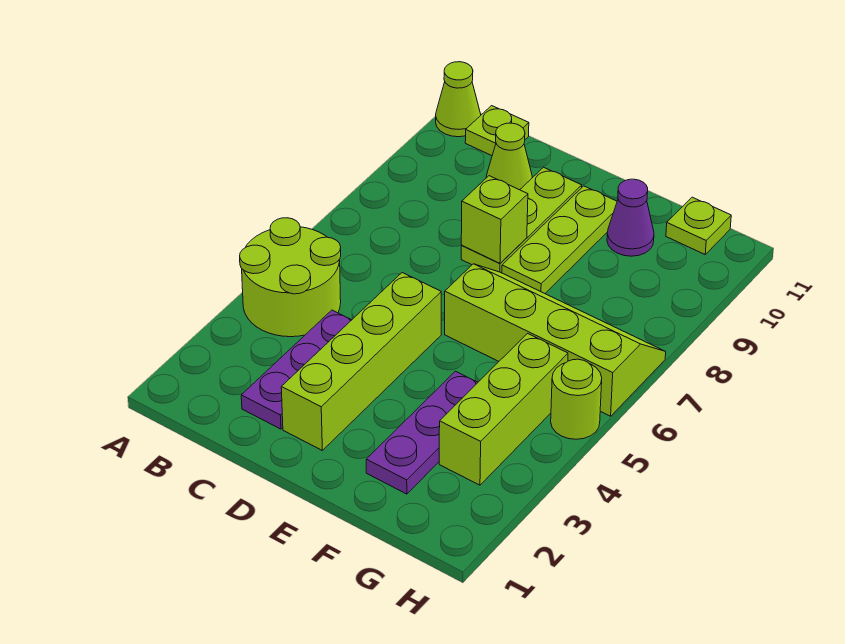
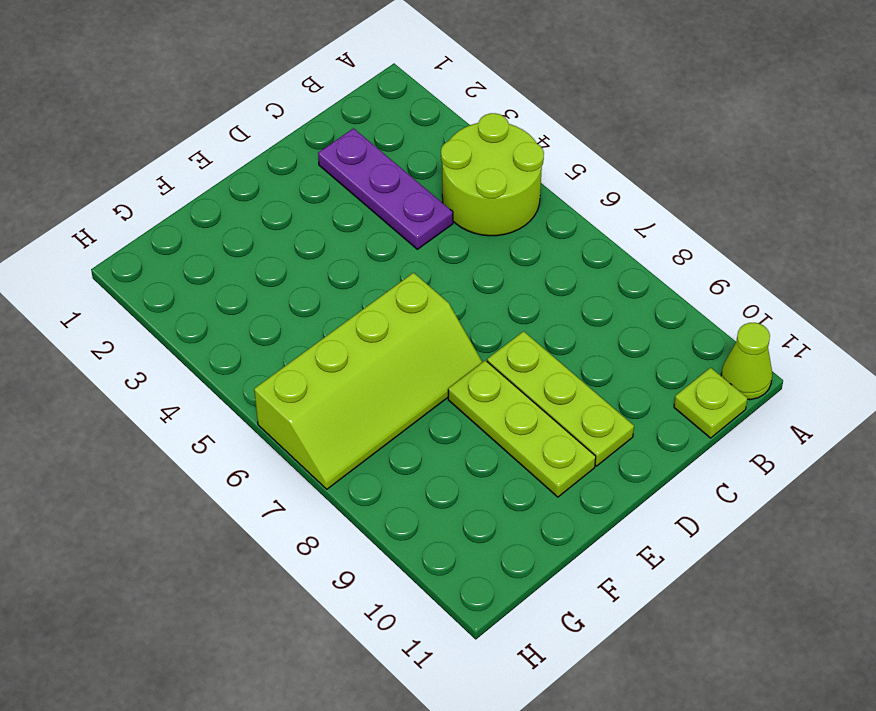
none -> lime 1x1 cone [486,123,532,190]
none -> lime 1x4 brick [281,273,441,450]
none -> purple 1x3 plate [366,371,478,494]

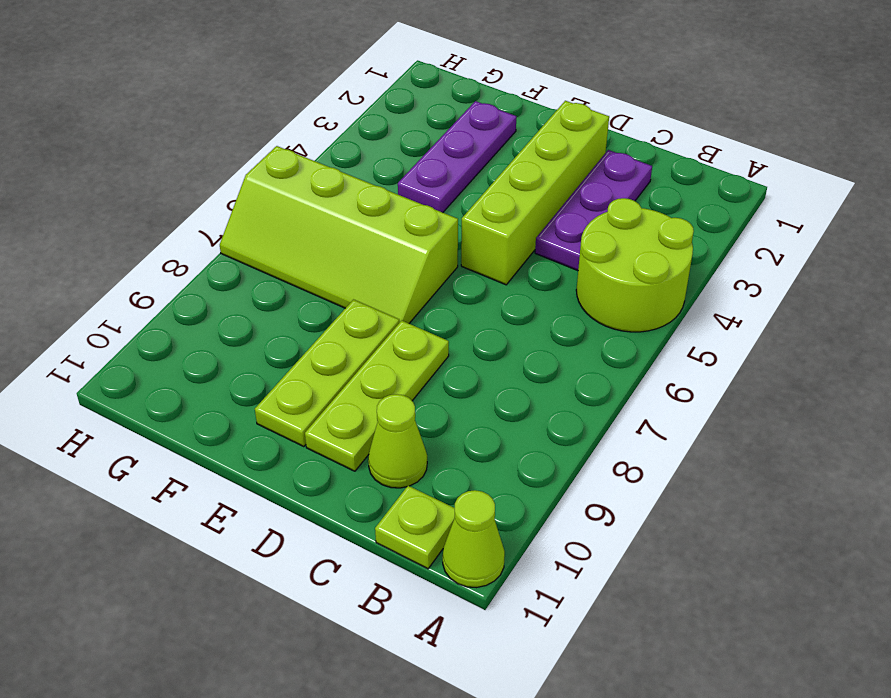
none -> purple 1x1 cone [607,179,654,256]
none -> lime 1x3 brick [439,334,568,485]
none -> lime 1x1 plate [666,197,731,254]

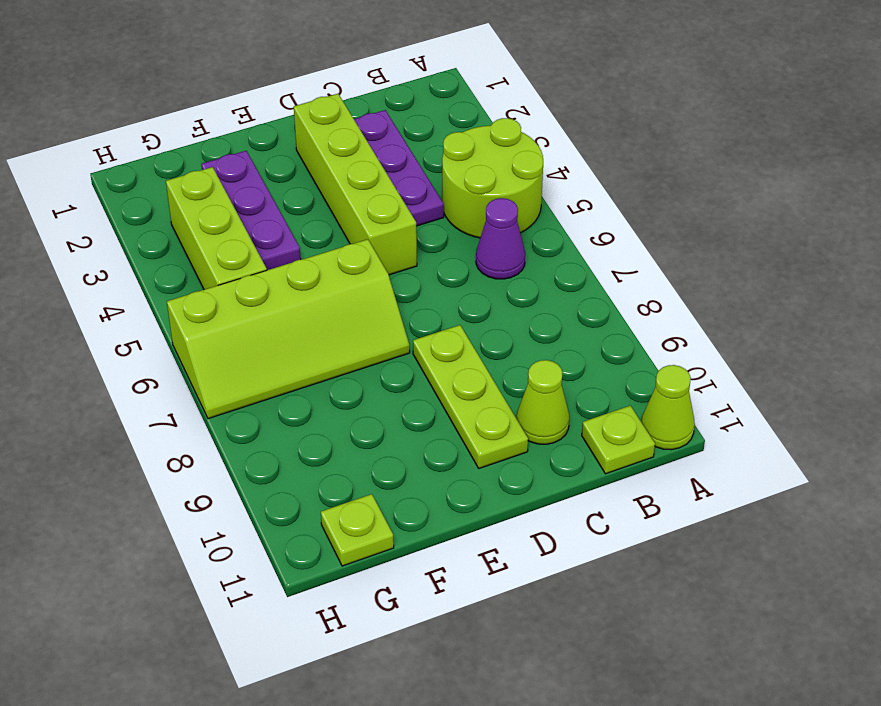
purple 1x1 cone [476,198,525,279] -> purple 1x1 cone moved to [607,179,654,256]
none -> lime 1x3 plate [502,186,617,293]
none -> lime 1x1 round brick [551,359,602,439]
none -> lime 1x1 brick [461,176,528,263]

